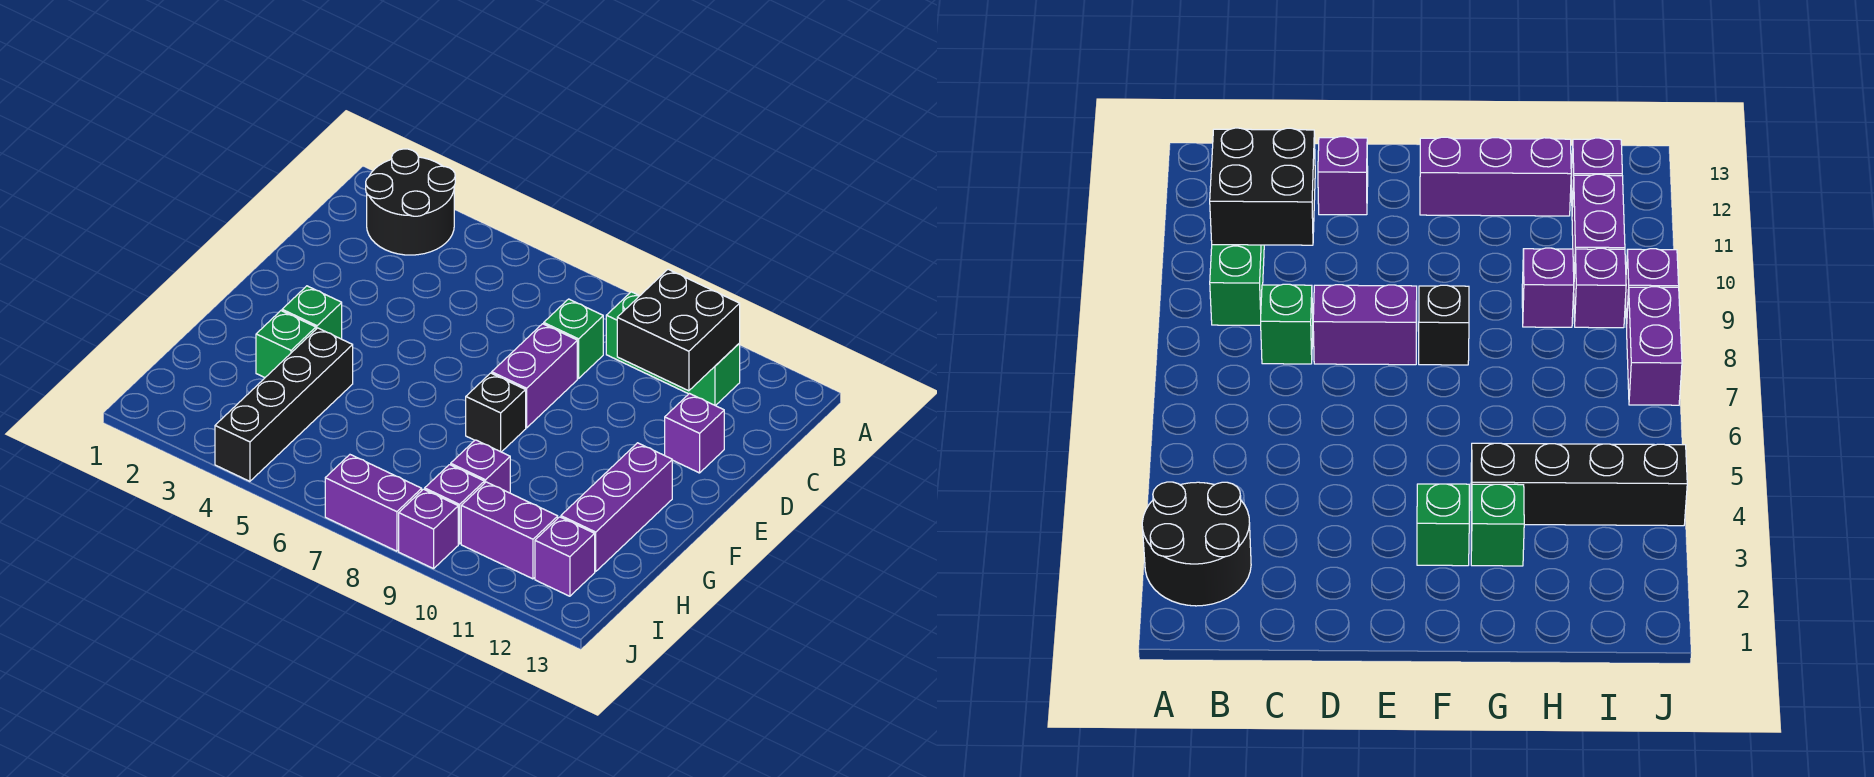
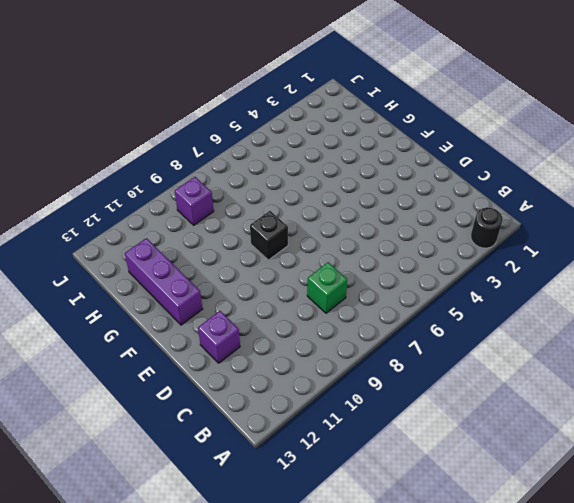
black 1x1 round brick [471,207,503,248] -> black 2x2 round brick [366,149,455,255]
none -> green 1x3 brick [606,292,740,406]
none -> purple 1x2 brick [492,324,577,428]
none -> green 1x1 brick [282,286,342,339]

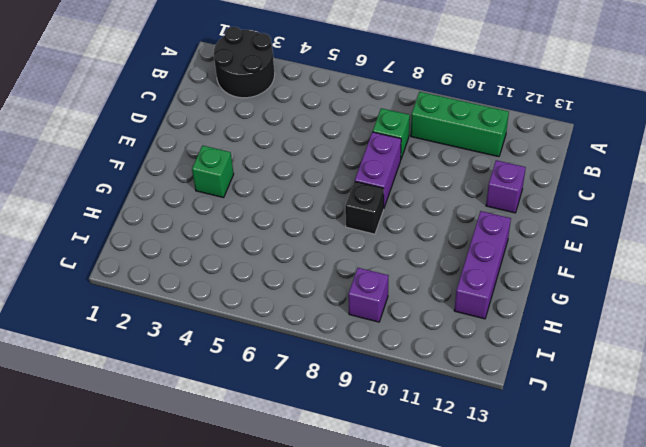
none -> green 1x1 brick [256,311,316,377]
none -> black 1x4 brick [215,328,353,481]
none -> purple 1x1 brick [451,440,510,493]

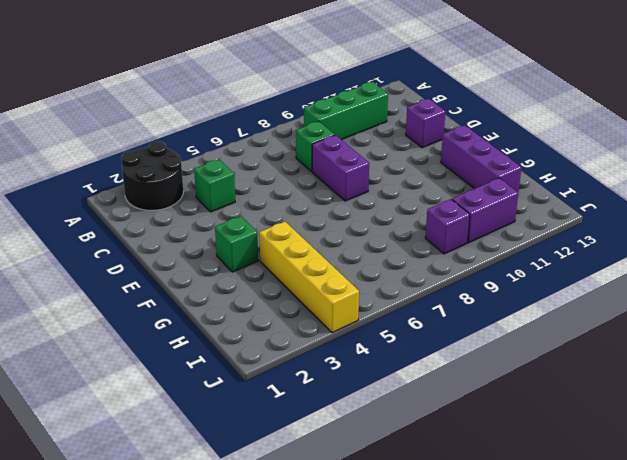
green 1x1 brick [194,159,235,212] -> green 1x1 brick moved to [256,311,316,377]
yellow 1x4 brick [259,222,359,333] -> black 1x4 brick [215,328,353,481]
none -> black 1x1 brick [466,373,526,452]
none -> purple 1x1 brick [451,440,510,493]
none -> purple 1x1 brick [535,517,595,596]

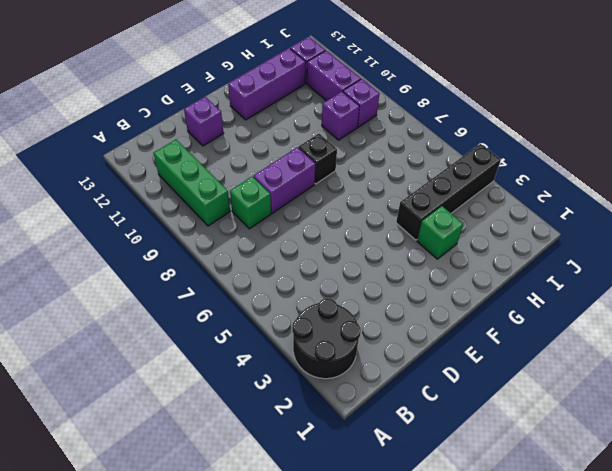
none -> green 1x1 brick [282,286,342,339]
none -> purple 1x2 brick [325,455,422,551]
none -> purple 1x1 brick [399,489,458,569]

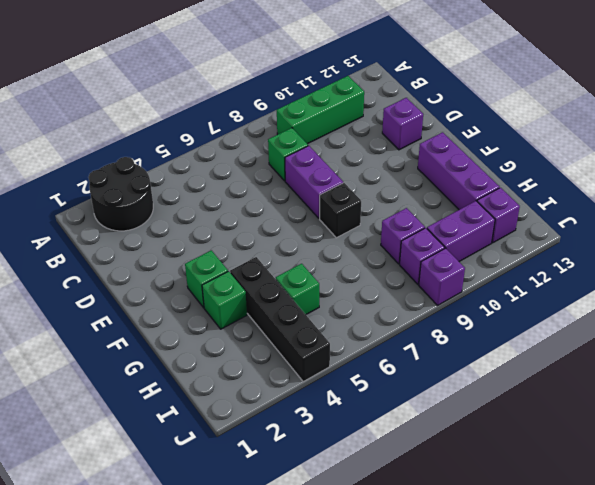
green 1x1 brick [276,264,319,315] -> none
none -> purple 1x2 brick [325,455,422,551]
none -> black 2x2 brick [617,269,740,391]

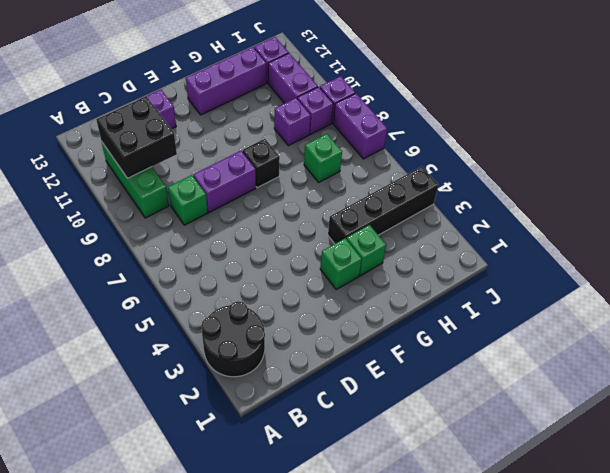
green 1x1 brick [304,134,342,182] -> none

